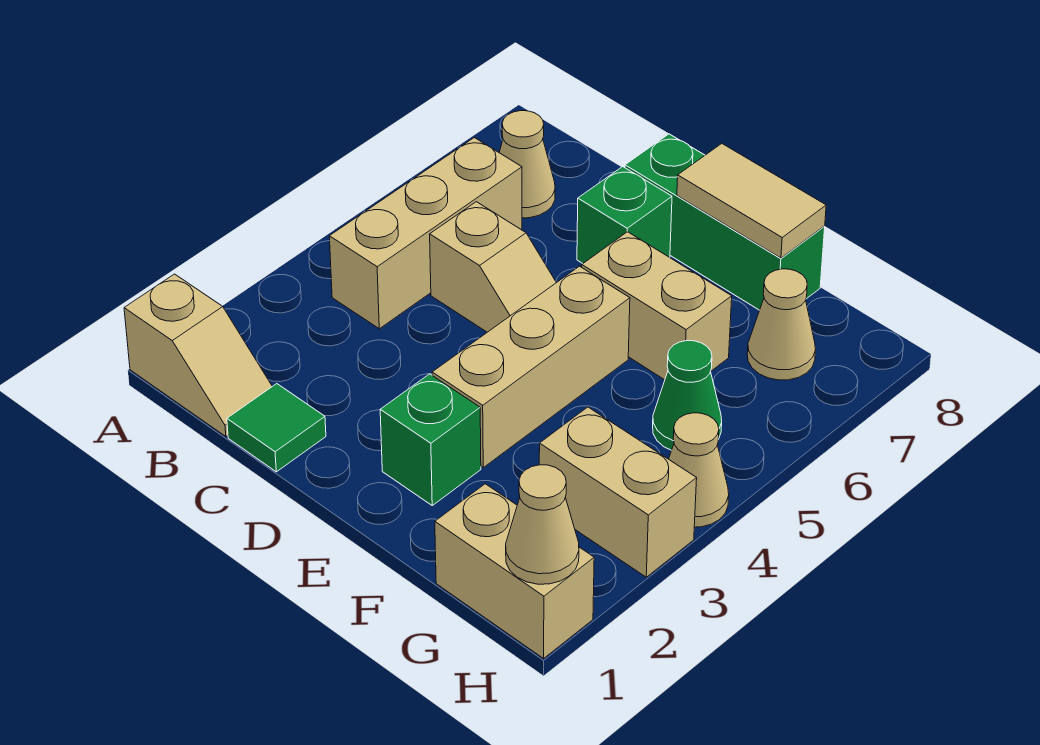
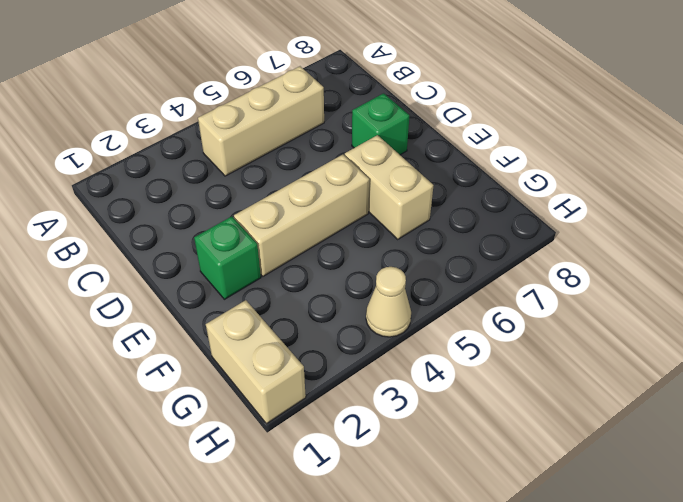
none -> tan 1x2 slope [124,274,272,437]
none -> tan 1x1 cone [499,111,555,218]
none -> green 1x1 tile [227,384,326,472]

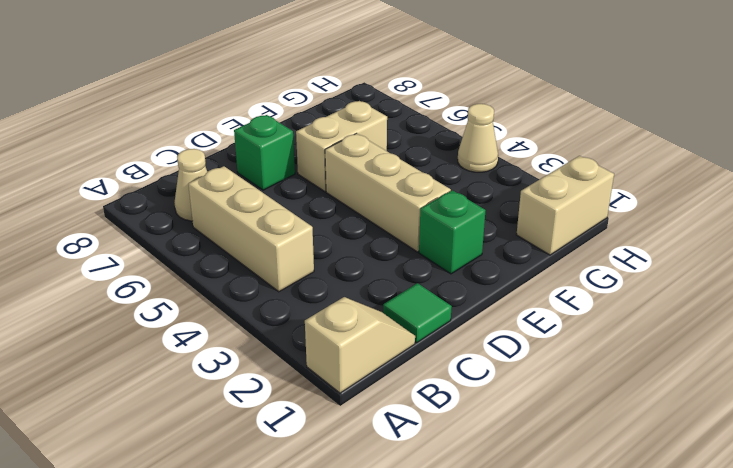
none -> tan 1x2 slope [430,202,556,332]
none -> green 1x3 brick [625,134,825,310]
none -> tan 1x2 brick [539,407,697,577]

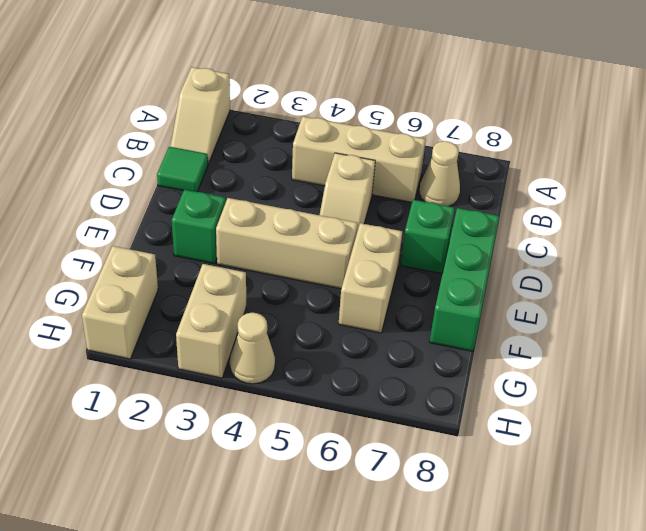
none -> green 1x1 cone [653,341,722,450]
none -> tan 1x1 cone [747,269,816,380]
none -> tan 1x2 tile [677,144,826,258]

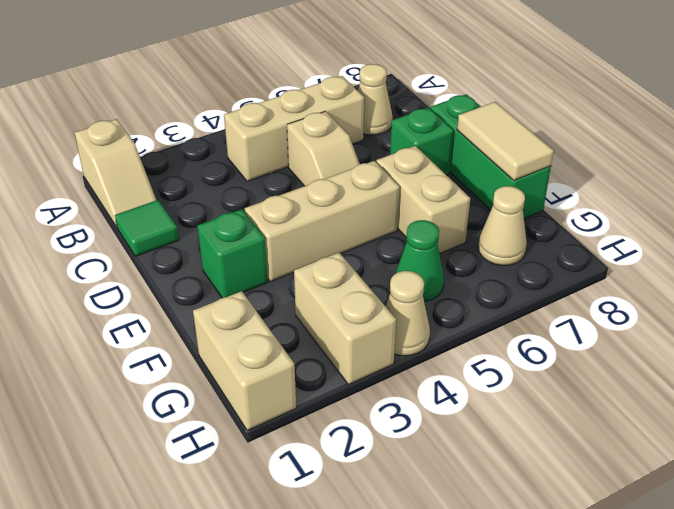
none -> tan 1x1 cone [506,465,579,584]

